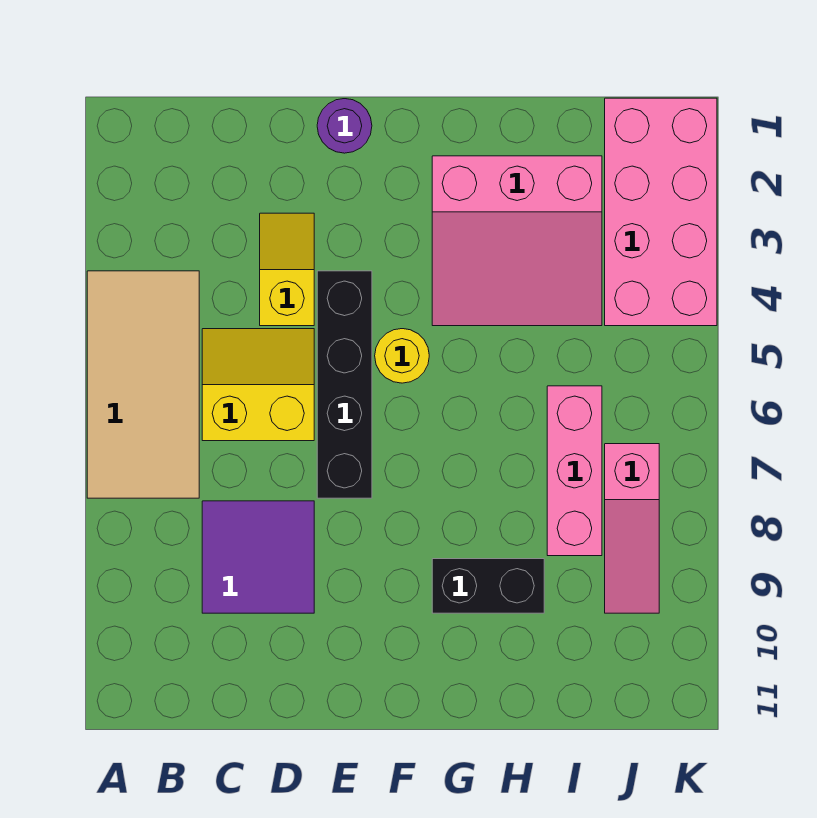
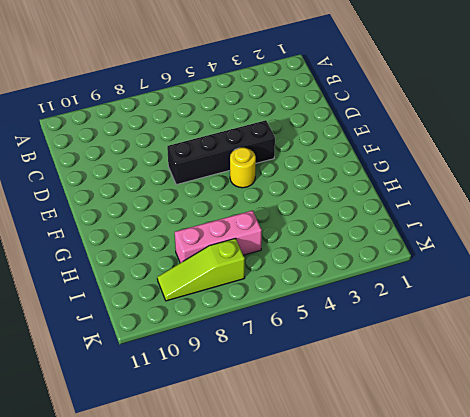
lime 1x3 slope [157,238,245,301] -> pink 1x3 slope [605,444,659,613]
none -> tan 2x4 tile [87,271,199,498]
none -> yellow 2x2 slope [202,329,314,441]
none -> purple 2x2 tile [202,501,314,613]

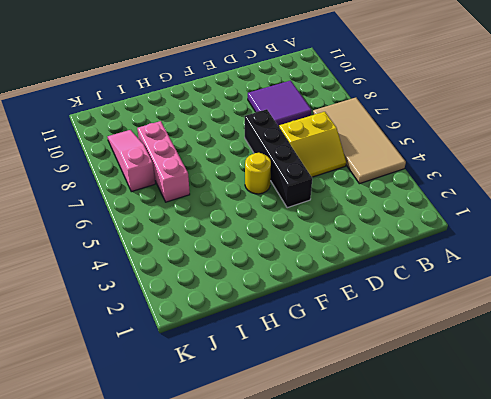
none -> yellow 1x2 slope [260,213,314,326]
none -> purple 1x1 round brick [317,99,372,153]
none -> pink 3x3 slope [432,156,602,326]

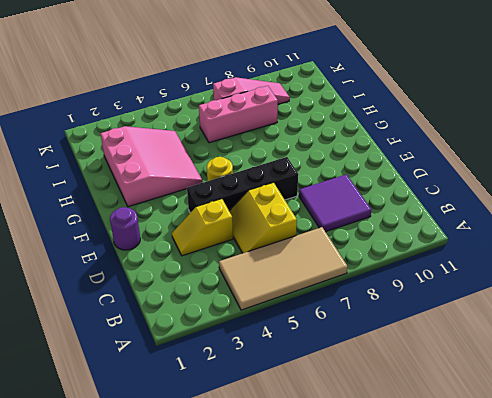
none -> black 1x2 brick [432,559,544,613]
none -> pink 2x4 brick [605,98,717,326]

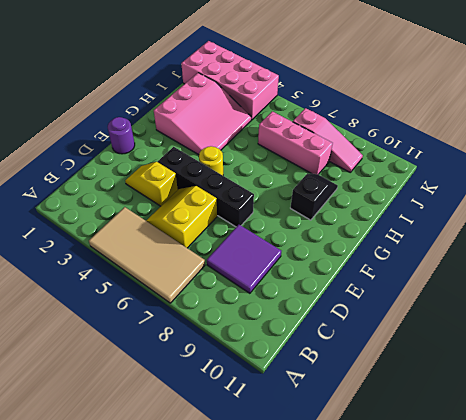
black 1x2 slope [290,174,338,220] -> black 1x2 brick [432,559,544,613]

